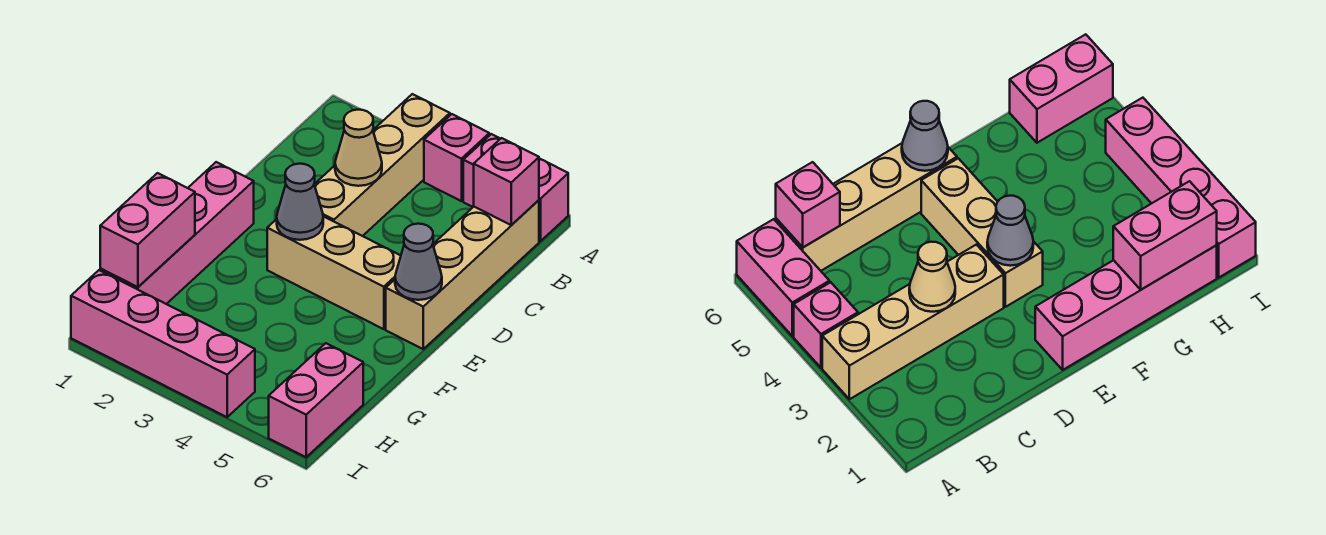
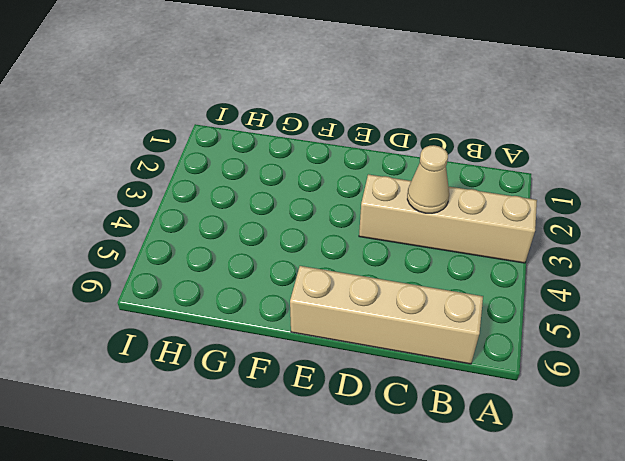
none -> pink 1x1 brick [424,114,489,201]
none -> pink 1x2 brick [463,134,568,241]
none -> pink 1x4 brick [100,162,254,304]

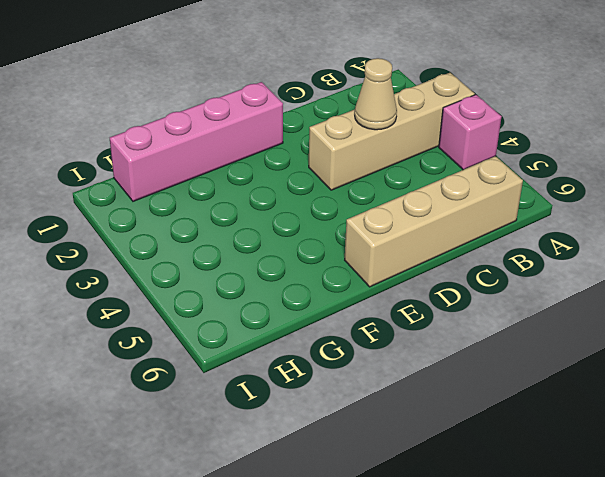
none -> pink 1x2 brick [463,134,568,241]
none -> tan 1x3 brick [267,216,401,329]
none -> pink 1x2 brick [269,343,363,457]

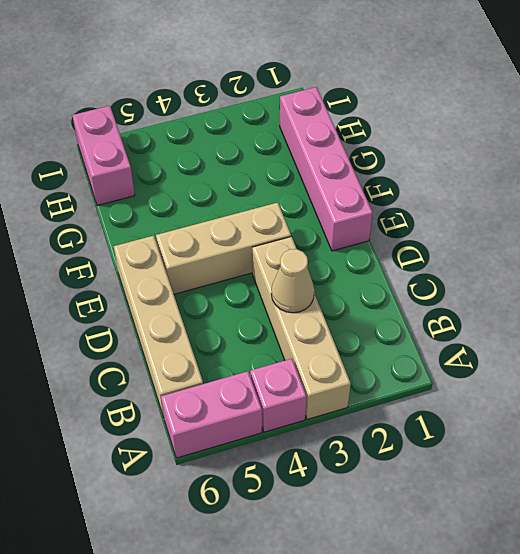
none -> pink 1x4 brick [71,270,255,417]
none -> pink 1x1 brick [474,138,539,225]
none -> grey 1x1 cone [277,164,323,240]

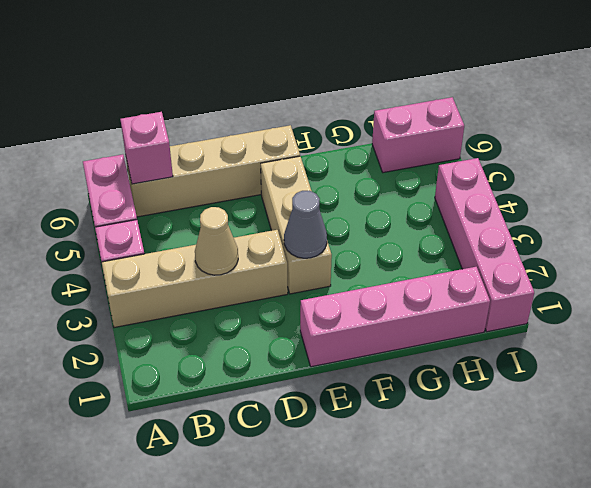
none -> grey 1x1 cone [395,224,442,300]
none -> pink 1x2 brick [100,173,195,287]

